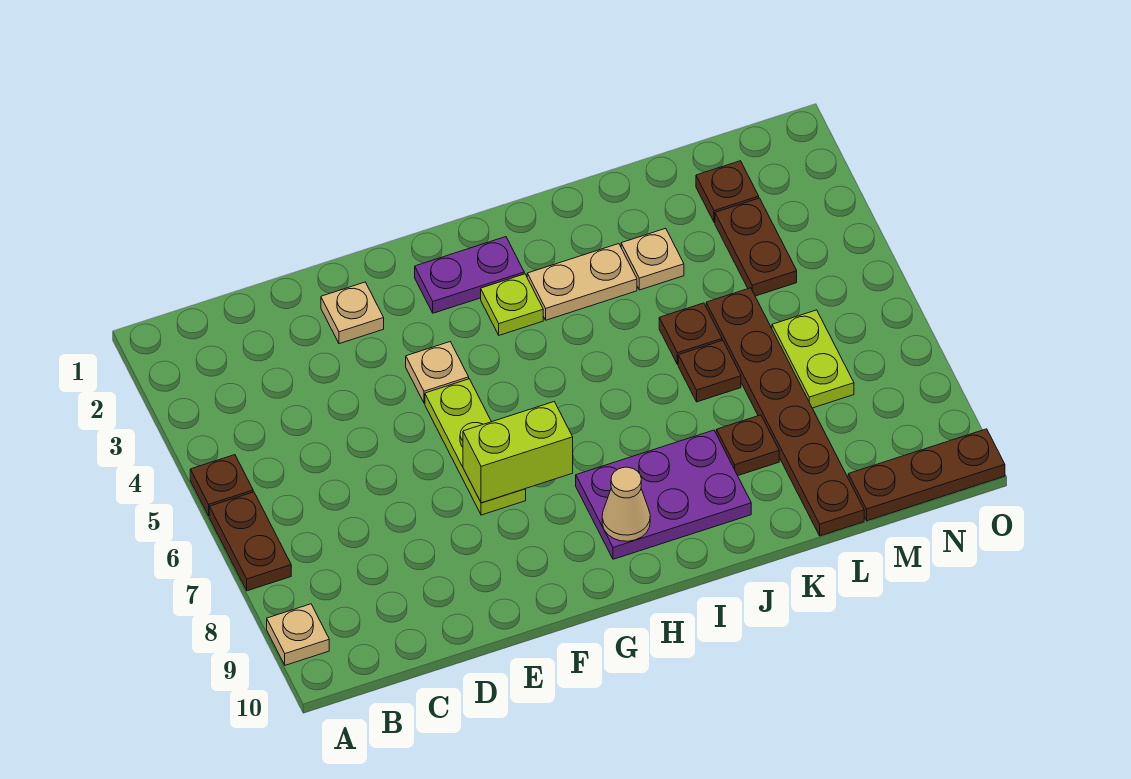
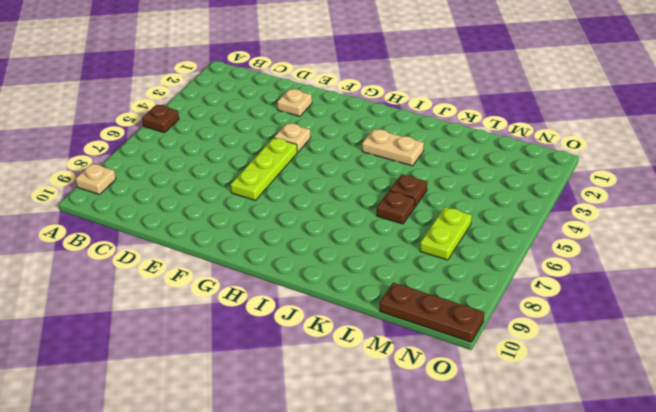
none -> brown 1x2 plate [209,492,291,591]
none -> purple 1x2 plate [415,237,524,313]
none -> lime 1x1 plate [481,274,543,335]

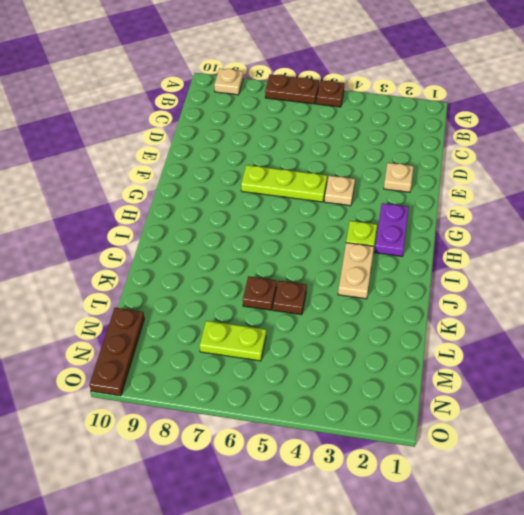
none -> purple 2x3 plate [576,430,751,559]
none -> tan 1x1 plate [621,228,684,290]
none -> brown 1x1 plate [716,415,779,476]

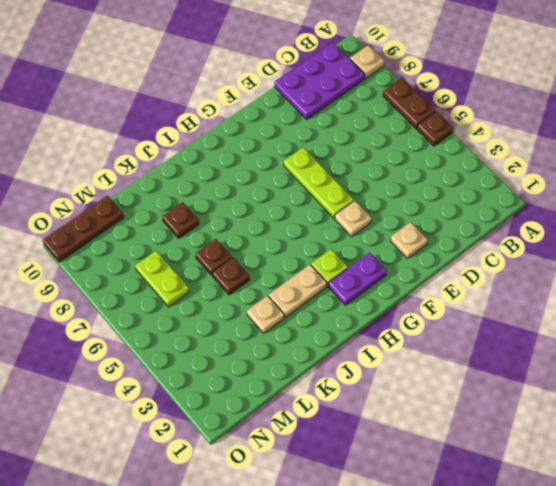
purple 2x3 plate [275,42,365,119] -> purple 2x3 plate moved to [576,430,751,559]
none -> brown 1x6 plate [706,288,864,536]
none -> brown 1x1 plate [696,161,759,222]
none -> brown 1x2 plate [715,198,797,296]

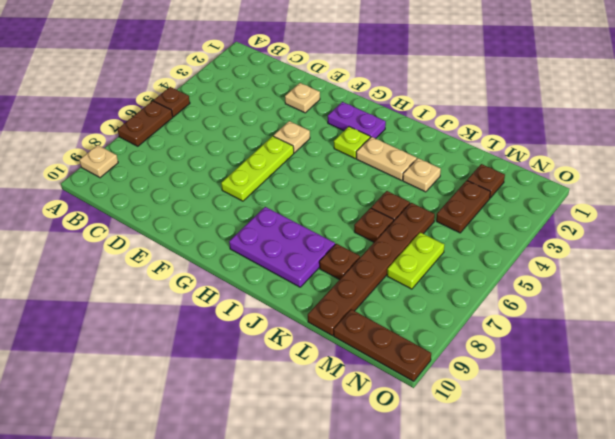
none -> lime 1x2 brick [463,402,573,503]
none -> tan 1x1 cone [602,467,650,541]

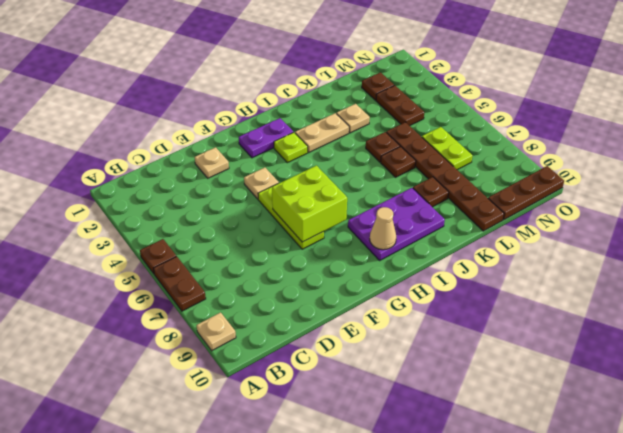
lime 2x2 brick [272,166,347,242] -> lime 1x2 brick [463,402,573,503]

